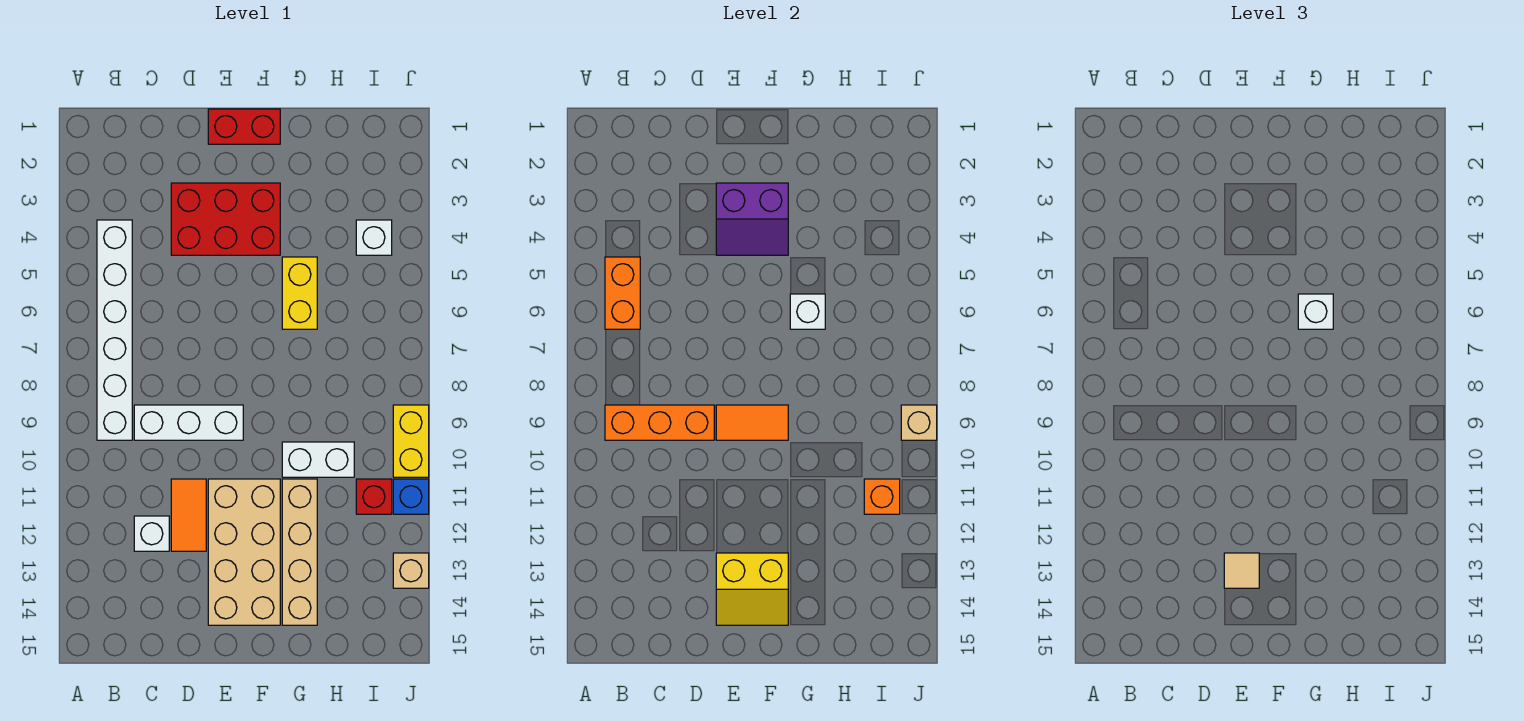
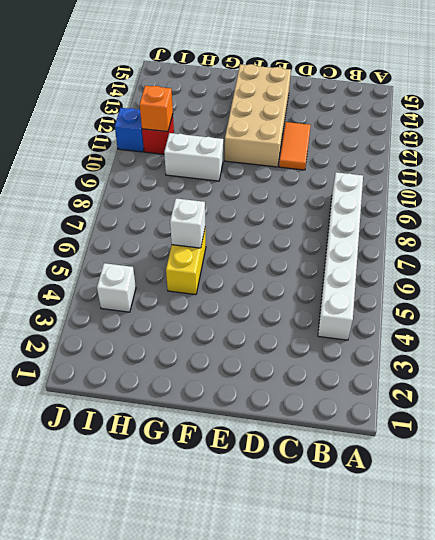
none -> white 1x3 brick [134,405,243,440]
none -> white 1x1 brick [134,516,169,551]
none -> red 2x3 brick [171,183,280,255]

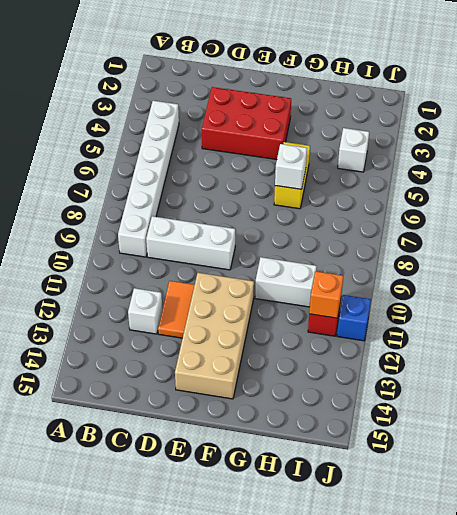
none -> red 1x2 brick [208,109,280,144]
none -> tan 1x4 brick [282,479,317,625]
none -> yellow 1x2 brick [393,405,429,477]

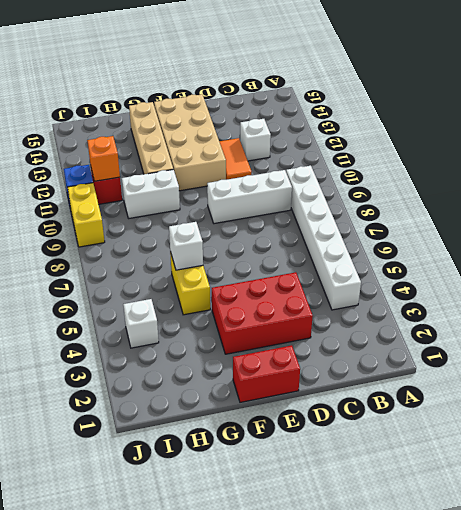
none -> tan 1x1 brick [393,553,429,588]
none -> orange 1x2 brick [605,257,640,329]
none -> orange 1x3 brick [605,405,714,440]

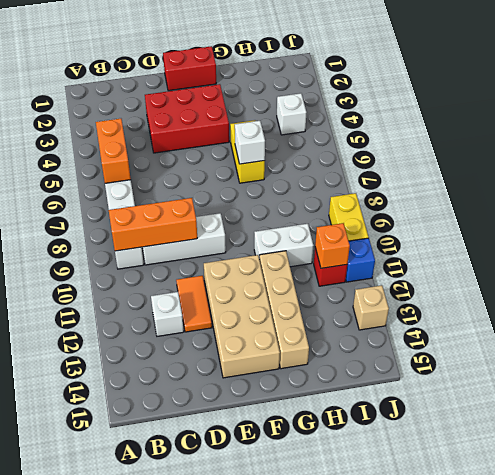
none -> purple 2x2 slope [716,183,788,255]
none -> orange 1x2 tile [716,405,788,440]
none -> yellow 2x2 slope [716,553,788,625]

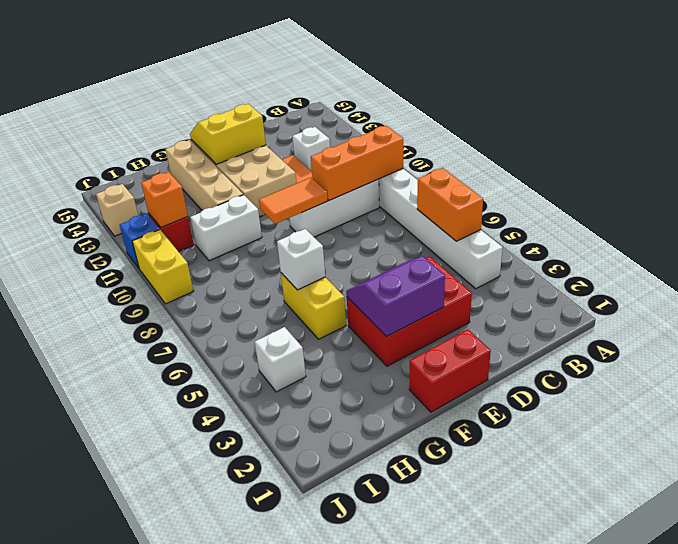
none -> tan 1x1 brick [901,405,937,440]
none -> tan 1x1 tile [1224,553,1259,588]
none -> white 1x1 brick [1298,294,1333,329]

